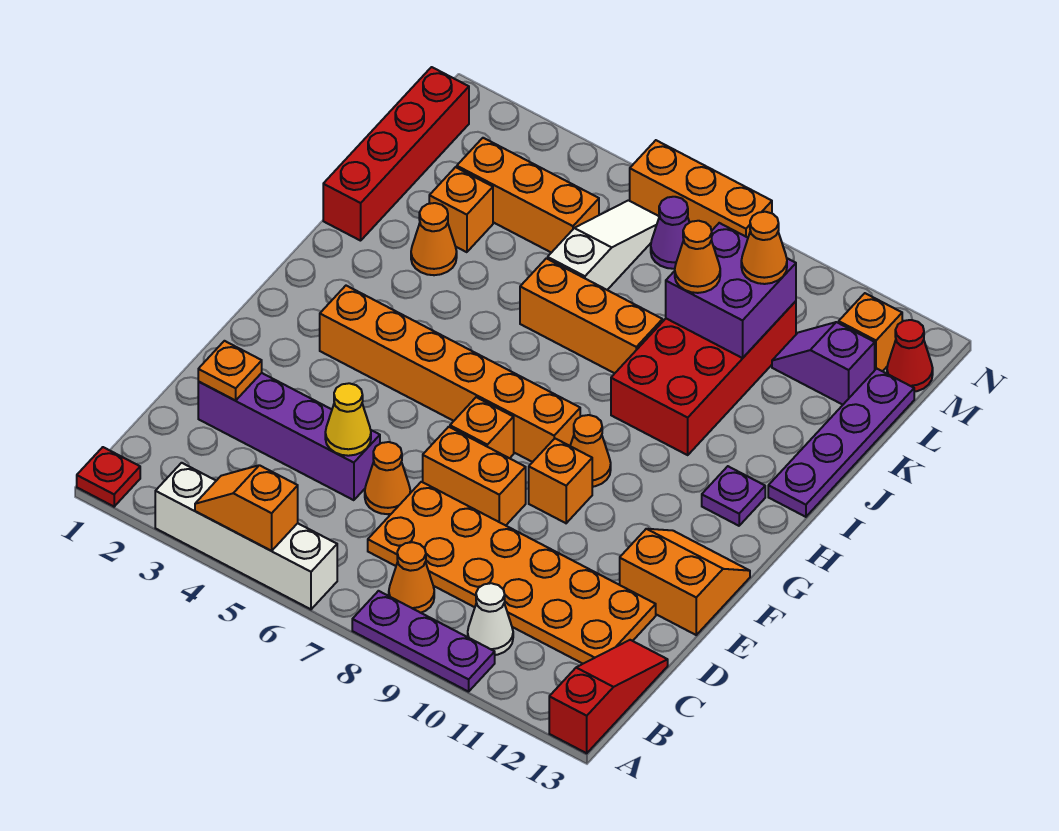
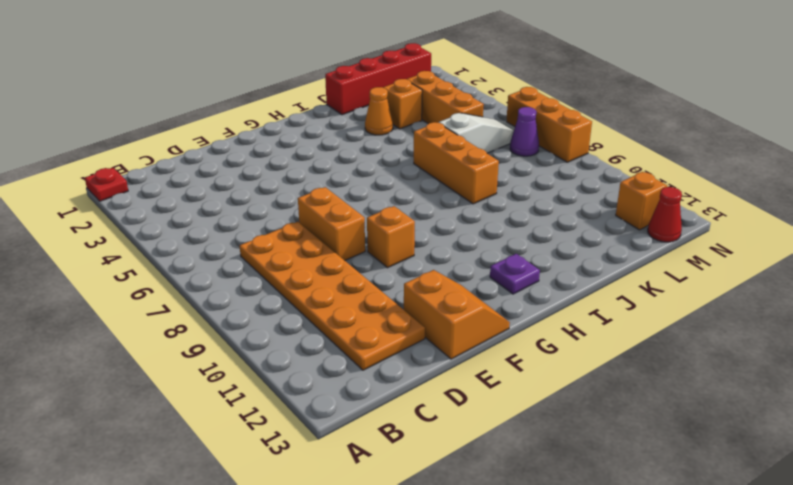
none -> white 1x4 brick [155,463,337,609]
none -> purple 1x3 plate [352,591,495,692]
none -> red 1x3 slope [549,640,668,753]
none -> orange 1x1 cone [389,542,434,613]

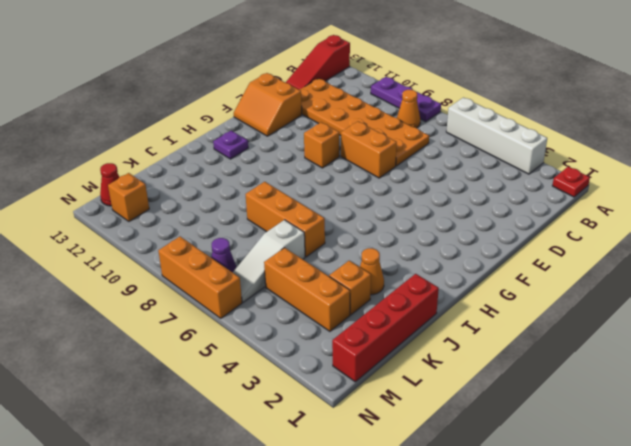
none -> white 1x1 cone [468,583,513,655]
none -> purple 1x4 brick [198,373,380,500]
none -> orange 1x1 cone [365,442,410,514]
none -> orange 1x1 brick [450,397,514,458]

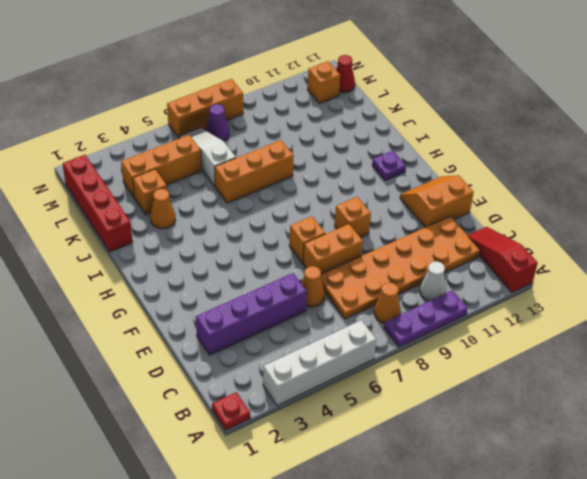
none -> orange 1x6 brick [320,286,580,462]
none -> orange 1x1 cone [570,415,611,487]
none -> red 2x4 brick [611,301,796,455]
none -> purple 1x4 plate [768,369,914,517]

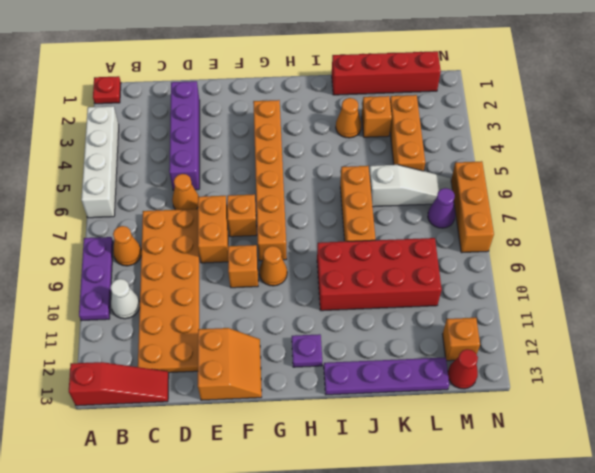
none -> purple 1x2 slope [772,322,875,405]
none -> orange 1x2 slope [195,465,298,551]
none -> orange 1x1 plate [198,341,262,401]
none -> yellow 1x1 cone [325,383,371,456]

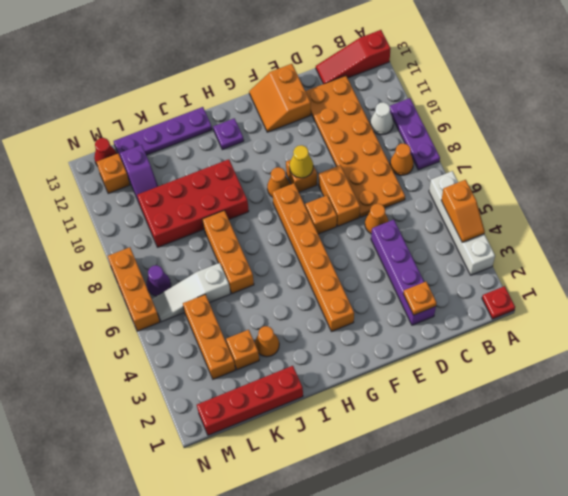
yellow 1x1 cone [289,145,313,178] -> yellow 1x1 cone moved to [325,383,371,456]
none -> purple 2x2 brick [666,223,796,358]
none -> orange 1x1 cone [675,221,720,293]
none -> orange 1x1 cone [741,212,787,284]

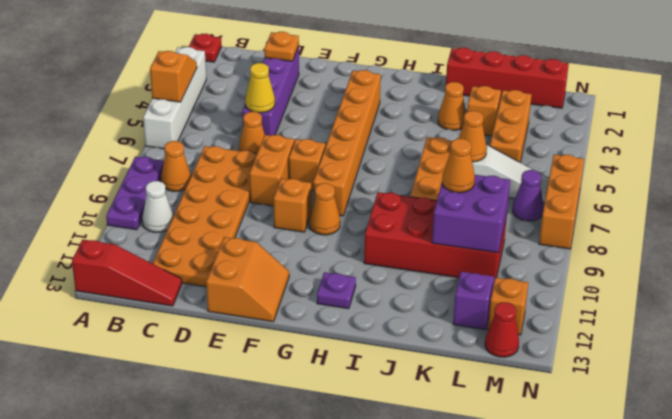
orange 1x1 cone [459,111,487,162] -> orange 1x1 cone moved to [741,212,787,284]
none -> purple 1x4 plate [768,369,914,517]

